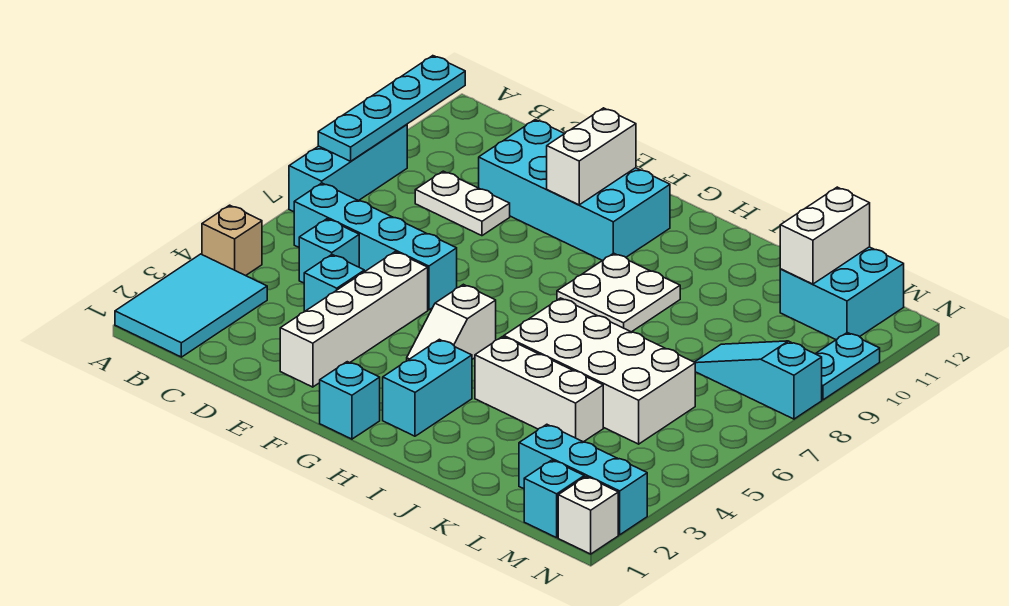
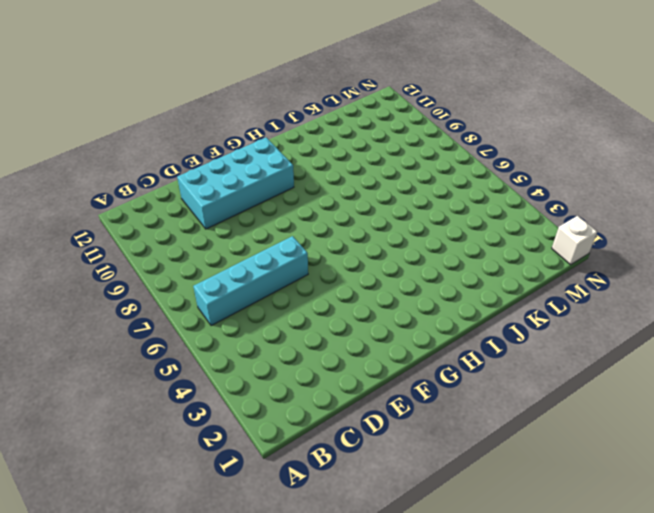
none -> cyan 2x3 tile [115,254,267,357]
none -> tan 1x1 brick [202,205,262,276]
none -> cyan 1x3 brick [289,124,407,212]

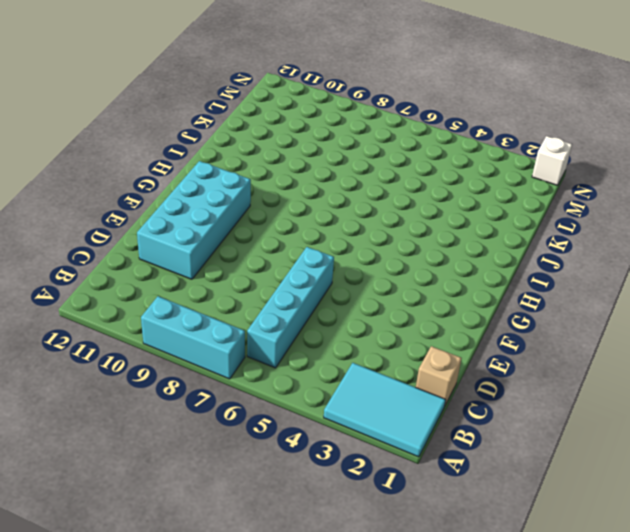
tan 1x1 brick [416,346,462,405] -> tan 1x1 brick moved to [202,205,262,276]
none -> cyan 1x1 brick [299,219,359,283]
none -> white 1x2 plate [415,171,510,236]
none -> cyan 1x1 brick [304,255,364,312]

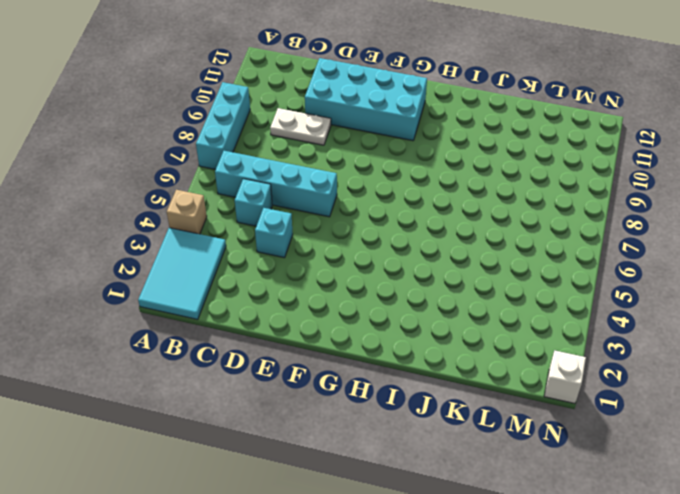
none -> white 1x4 brick [280,252,428,387]
none -> cyan 1x1 brick [320,362,380,439]
none -> white 1x2 slope [407,284,496,361]

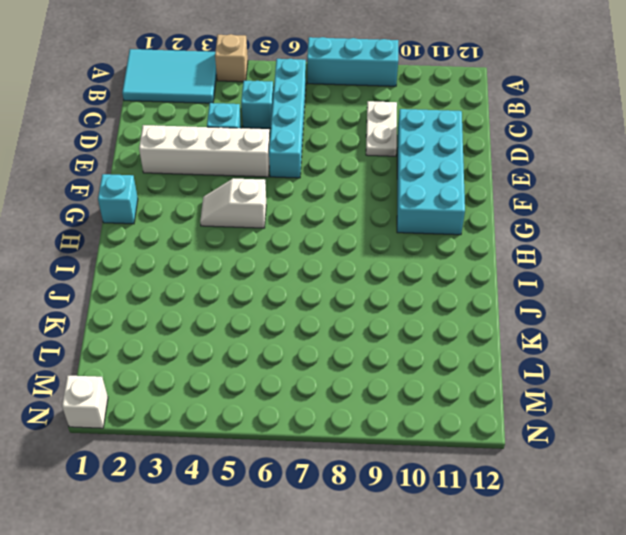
none -> cyan 1x2 brick [383,339,472,436]
none -> white 2x2 plate [557,253,680,332]
none -> white 1x3 brick [475,337,603,442]

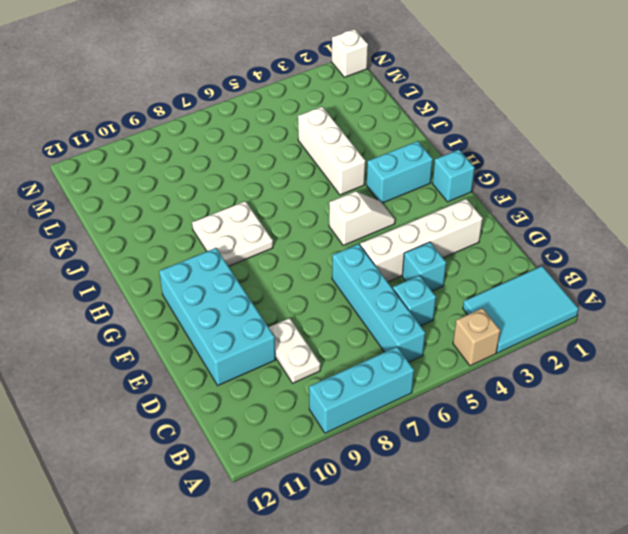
none -> white 2x4 brick [504,298,695,444]
none -> cyan 1x3 brick [519,424,647,535]
none -> cyan 1x3 slope [695,341,822,419]

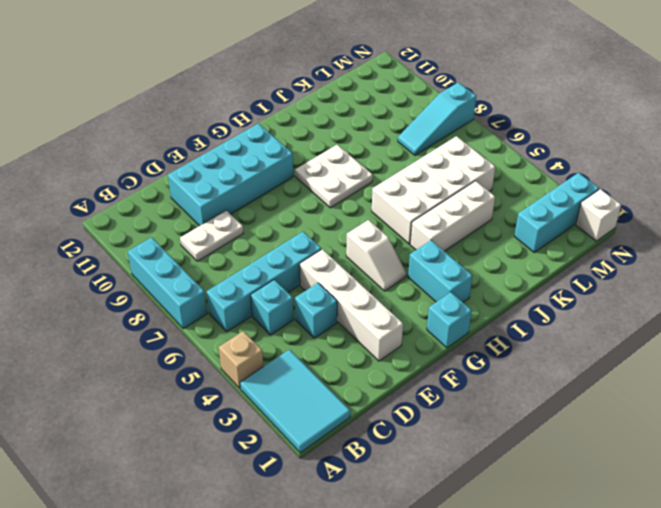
none -> cyan 2x2 brick [780,247,904,340]
none -> cyan 1x1 brick [524,460,584,538]
none -> cyan 1x2 plate [816,333,880,400]

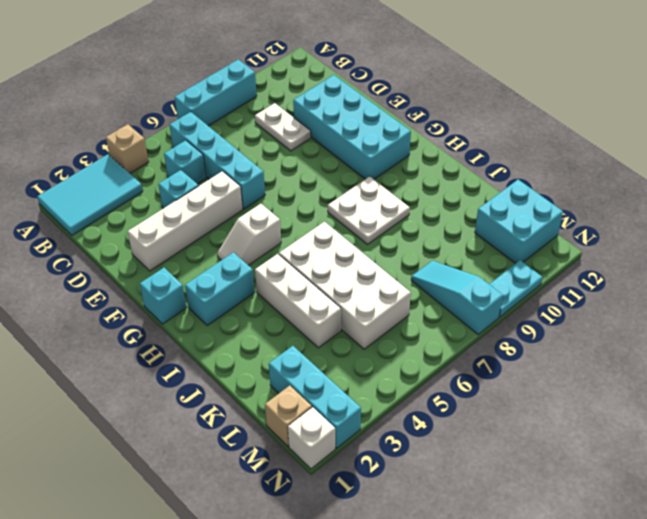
tan 1x1 brick [265,386,312,446] -> cyan 1x1 brick [524,460,584,538]
none -> cyan 1x4 plate [318,56,465,161]
none -> white 1x2 brick [547,108,636,205]
none -> white 1x2 brick [780,187,870,284]

